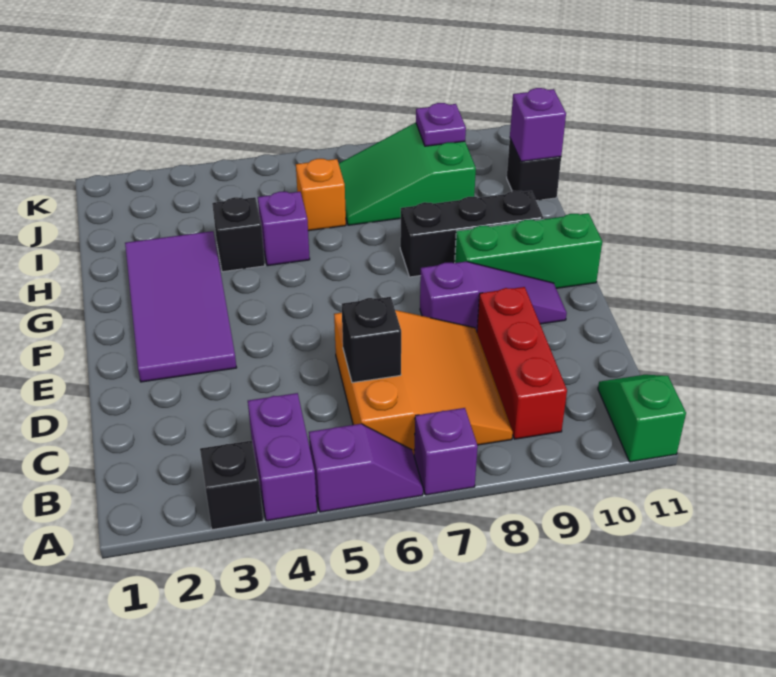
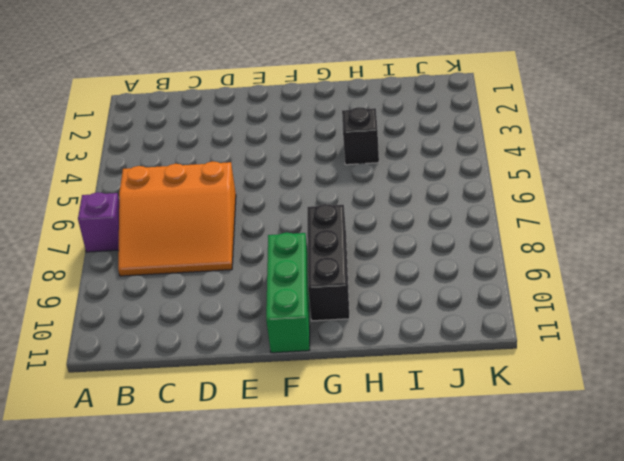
none -> black 1x1 brick [200,440,263,530]
none -> purple 1x2 brick [248,393,317,521]
none -> purple 1x2 slope [309,424,423,512]

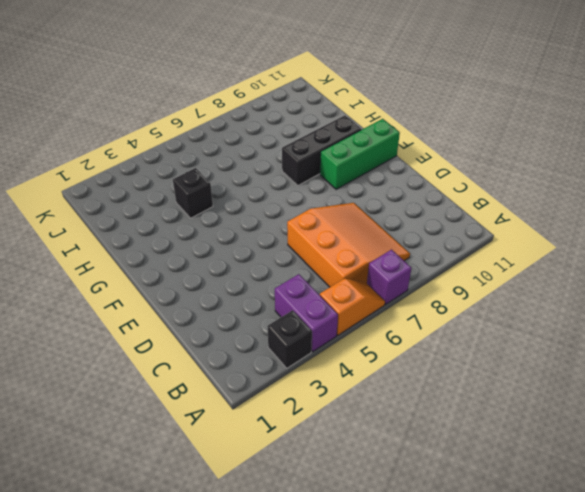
orange 1x2 slope [320,279,385,335] -> purple 1x2 slope [309,424,423,512]
none -> green 1x2 slope [598,375,686,462]
none -> red 1x3 brick [477,287,567,439]
none -> purple 2x4 tile [125,231,237,382]

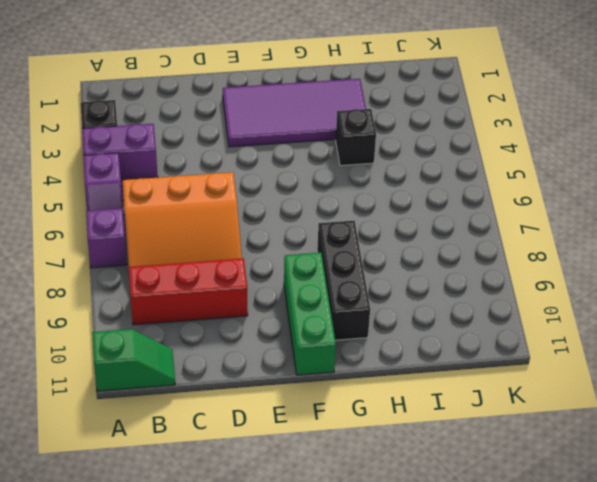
none -> purple 1x3 slope [420,262,567,332]
none -> purple 1x1 brick [258,192,310,266]
none -> orange 1x1 brick [296,159,346,231]

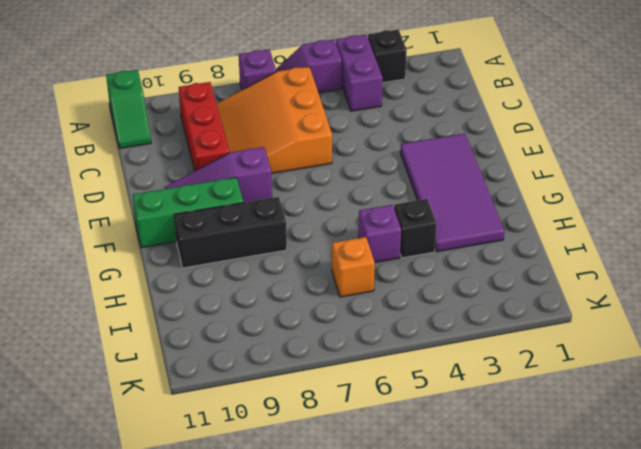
none -> green 2x3 slope [339,123,476,225]
none -> black 1x1 brick [507,139,561,201]
none -> black 1x1 brick [342,297,401,383]

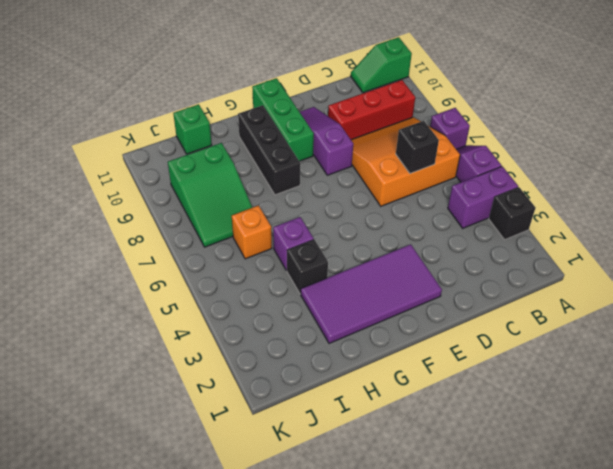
green 1x1 brick [173,104,212,154] -> black 1x1 brick [507,139,561,201]
none -> purple 1x1 brick [510,88,566,162]
none -> purple 1x1 plate [416,103,466,146]

